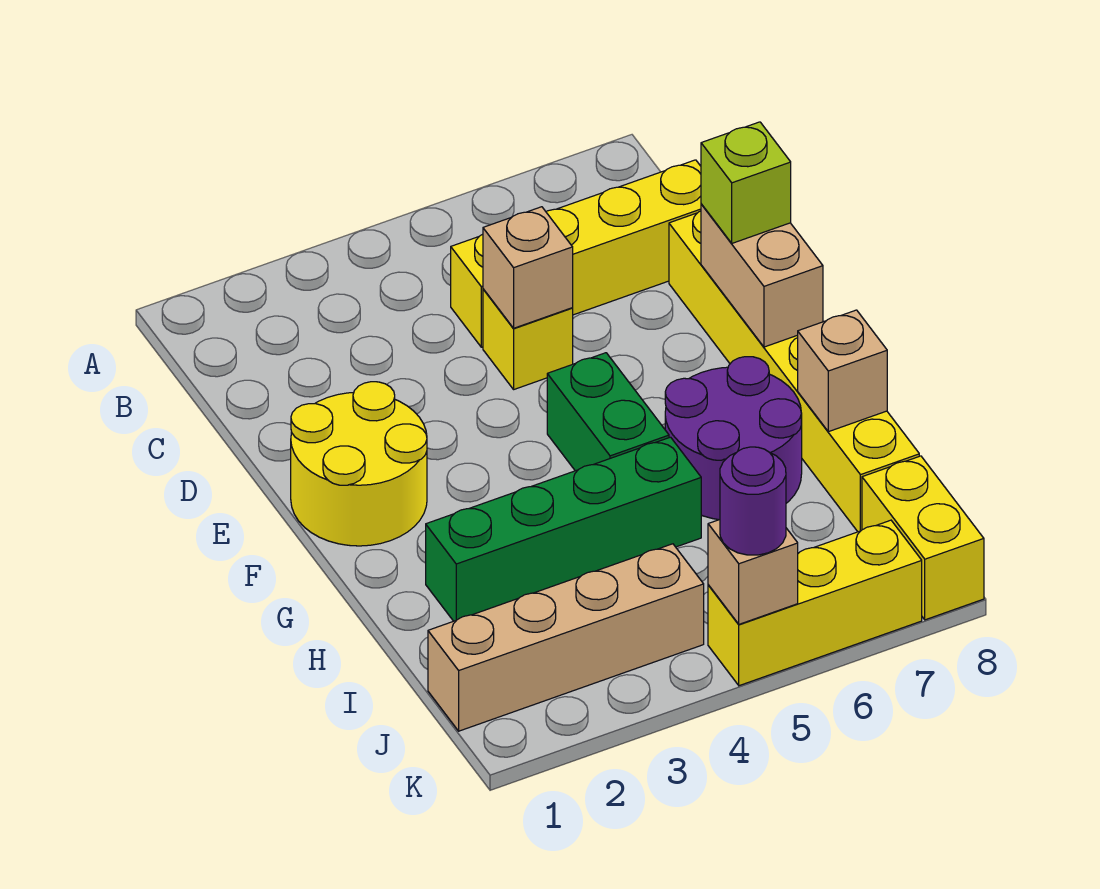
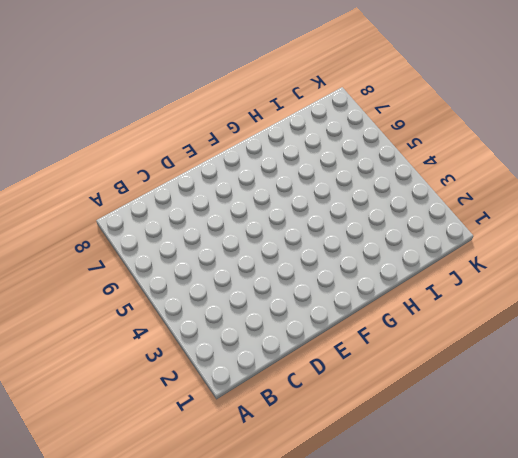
none -> yellow 1x4 brick [451,160,701,347]
none -> yellow 1x1 brick [483,289,573,389]
none -> yellow 1x6 brick [669,211,919,532]

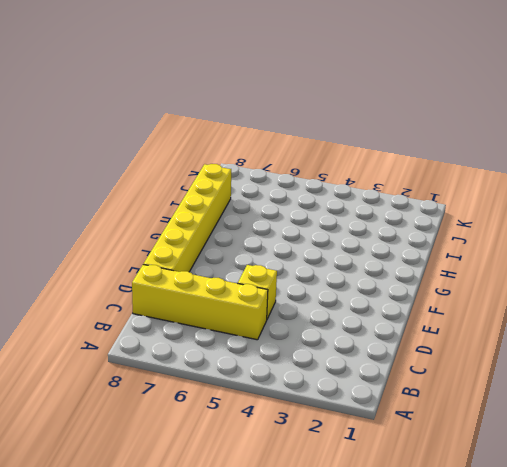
none -> yellow 2x2 round brick [291,382,427,546]
none -> green 1x2 brick [547,353,669,471]
none -> purple 2x2 round brick [665,357,802,520]

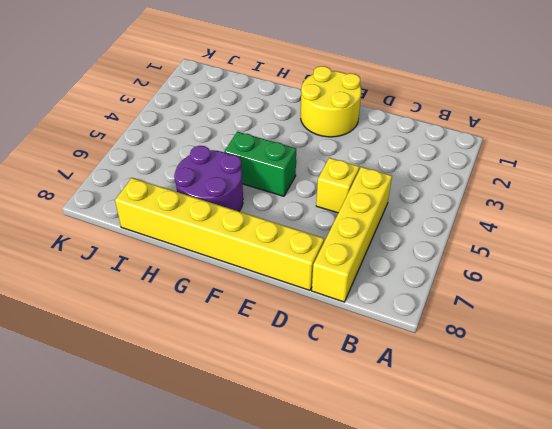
none -> green 1x4 brick [426,437,701,621]
none -> tan 1x4 brick [428,544,704,731]
none -> yellow 1x2 brick [862,456,984,620]

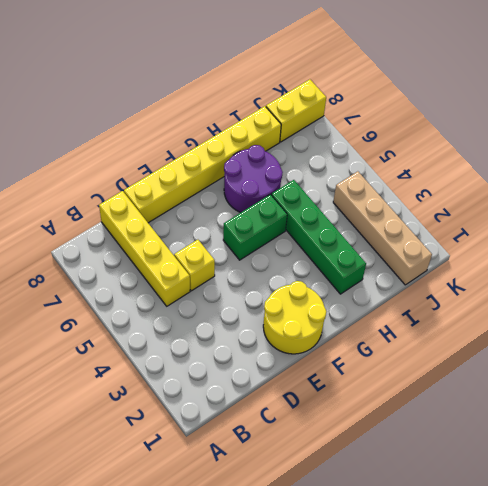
none -> yellow 1x3 brick [708,520,922,686]
none -> tan 1x1 brick [483,207,573,328]
none -> tan 1x2 brick [701,204,823,347]

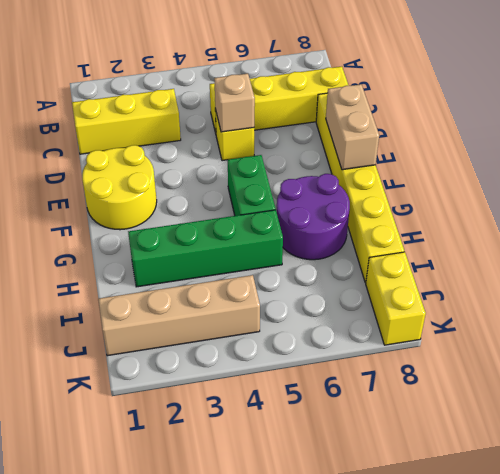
yellow 1x3 brick [72,89,181,154] -> yellow 1x3 brick moved to [708,520,922,686]
none -> tan 1x1 brick [798,310,887,432]
none -> tan 1x1 brick [708,520,798,624]
none -> lime 1x1 brick [701,122,791,243]

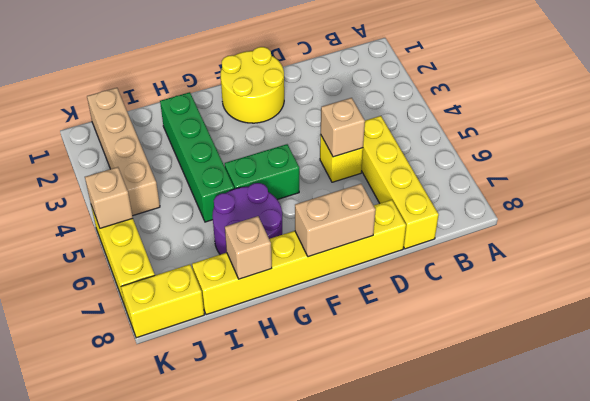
none -> lime 1x1 brick [701,122,791,243]
none -> purple 1x1 round brick [720,447,786,555]

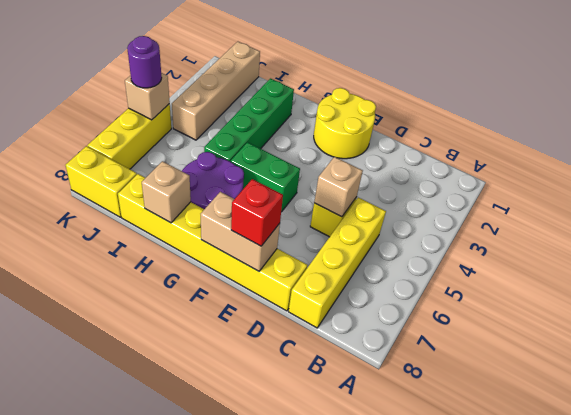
red 1x1 brick [231,179,283,246] -> lime 1x1 brick [701,122,791,243]

